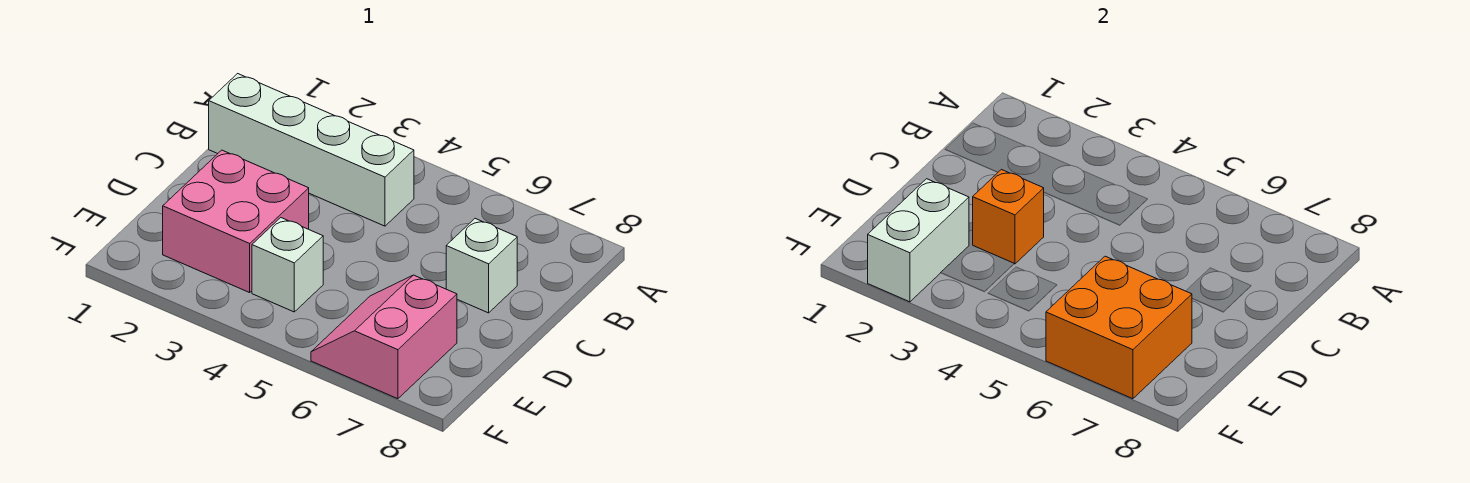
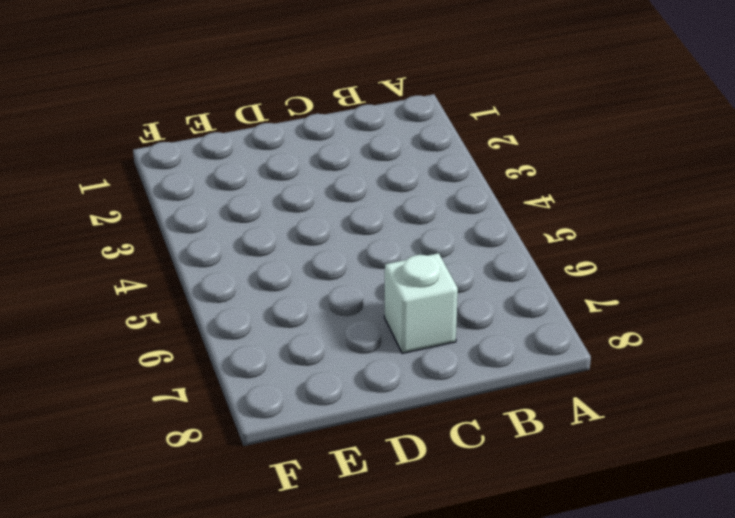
none -> white 1x4 brick [209,74,414,226]
none -> pink 2x2 brick [163,150,309,293]

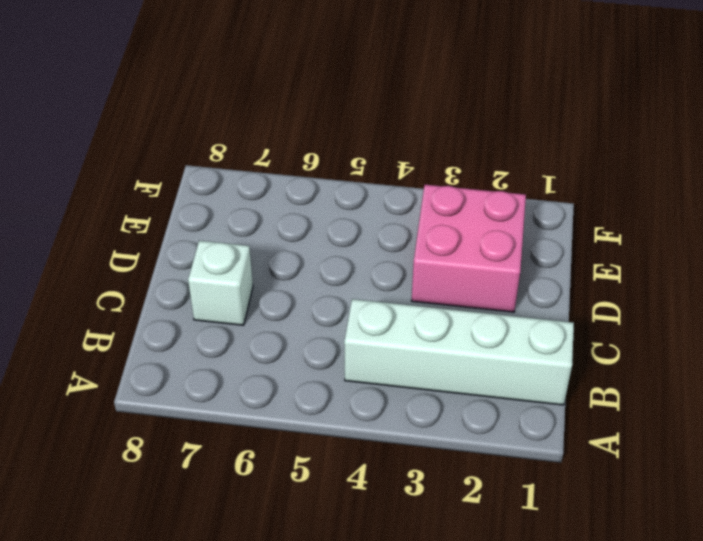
none -> white 1x1 brick [252,218,323,312]
none -> pink 2x2 slope [311,275,457,399]

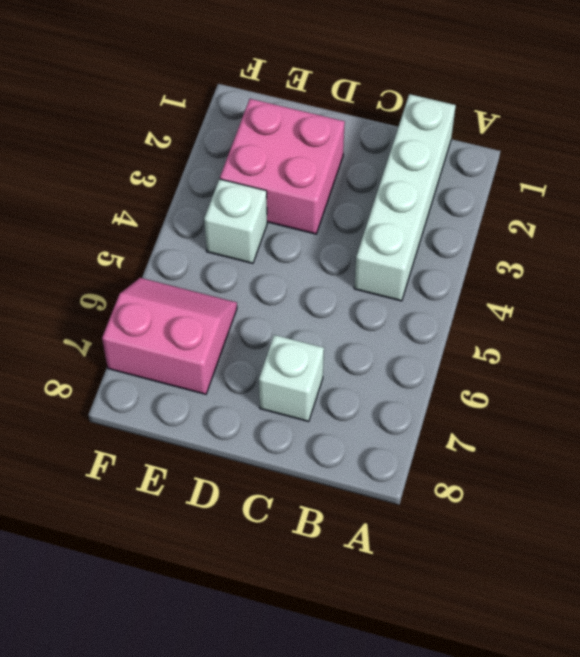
none -> orange 1x1 brick [973,170,1044,264]
none -> white 1x2 brick [868,179,969,302]

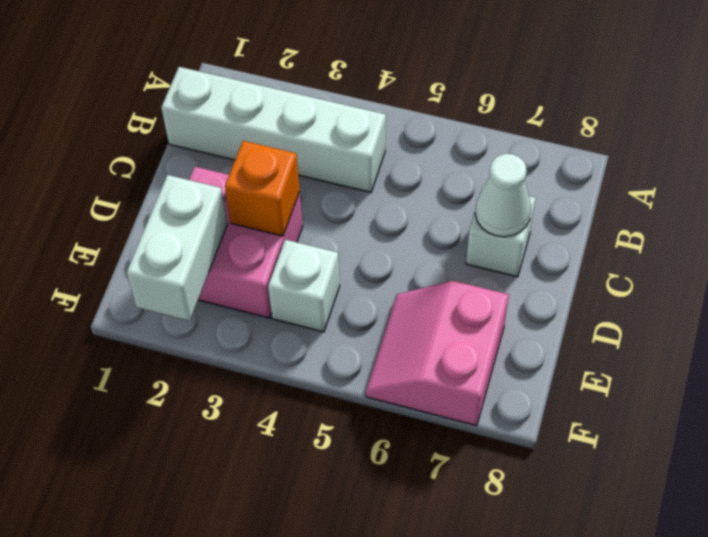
white 1x1 cone [475,154,531,237] -> none
none -> orange 2x2 brick [1046,256,1192,399]

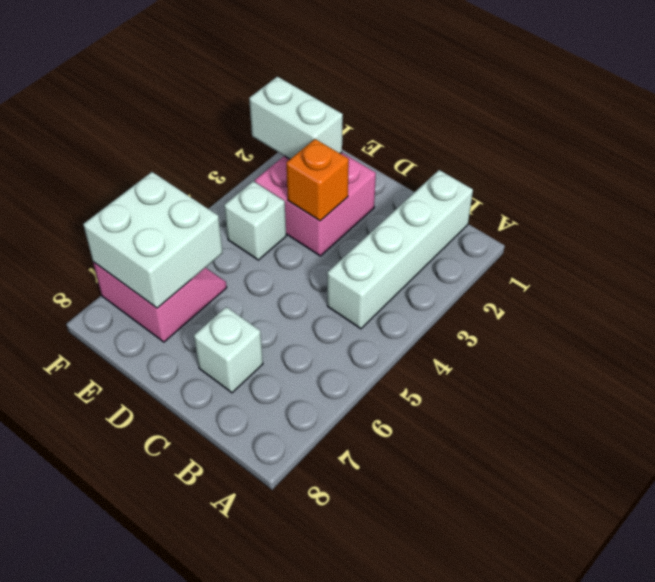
white 2x2 brick [83,172,223,308] -> orange 2x2 brick [1046,256,1192,399]

